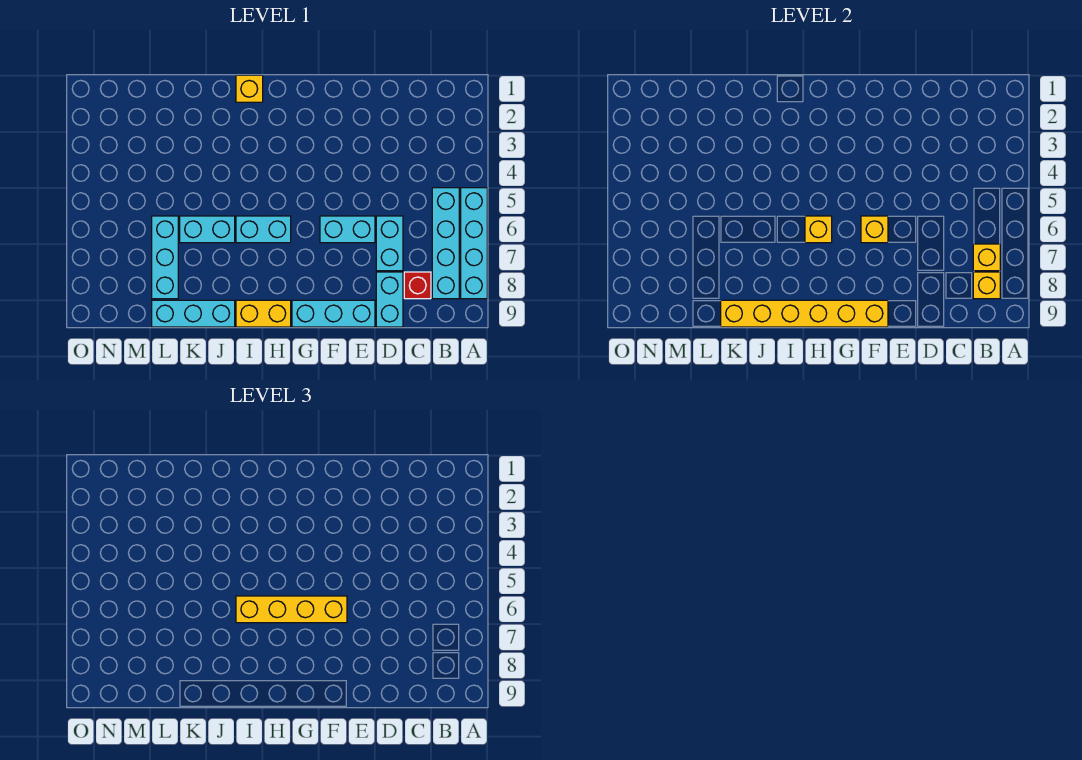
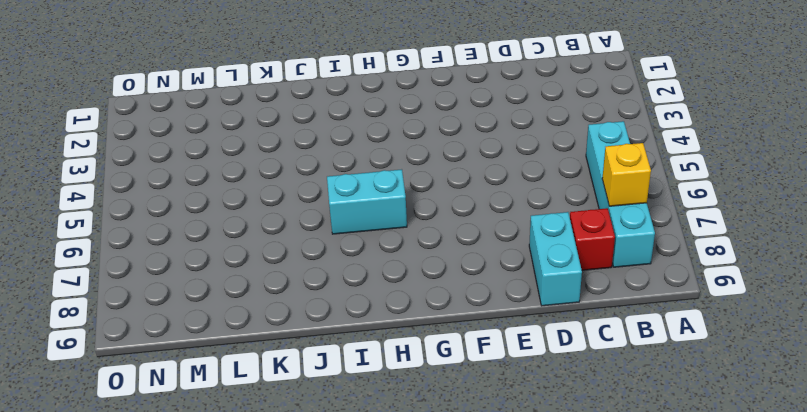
none -> cyan 1x4 brick [461,188,487,299]
none -> cyan 1x2 brick [376,216,403,271]
none -> cyan 1x2 brick [320,216,375,243]

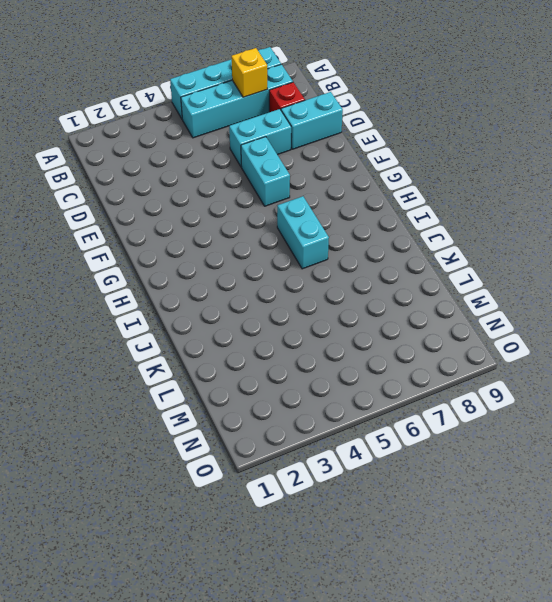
none -> cyan 1x3 brick [292,300,375,327]
none -> yellow 1x2 brick [236,300,291,327]
none -> yellow 1x1 brick [236,75,263,102]

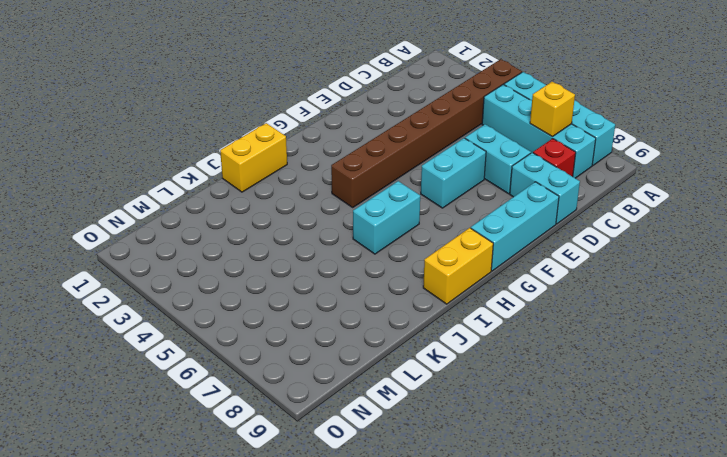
brown 1x8 brick [331,59,522,207] -> none
yellow 1x2 brick [220,123,287,192] -> yellow 1x1 brick [236,75,263,102]
none -> cyan 1x2 brick [180,216,235,243]
none -> cyan 1x3 brick [152,300,235,327]
none -> cyan 1x3 brick [152,216,178,299]

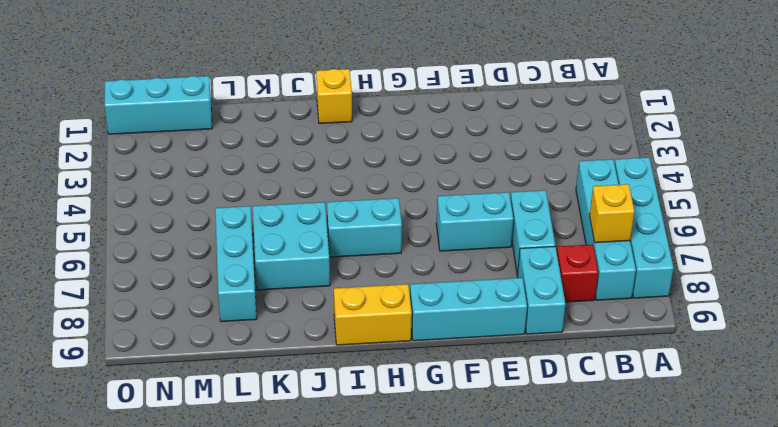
cyan 2x2 brick [253,202,330,290] -> cyan 1x2 brick [180,216,235,243]
cyan 1x3 brick [104,76,212,134] -> cyan 1x3 brick moved to [152,300,235,327]
none -> yellow 1x1 brick [973,272,1000,299]
none -> yellow 1x1 brick [861,216,888,243]
none -> yellow 1x6 brick [721,300,888,327]

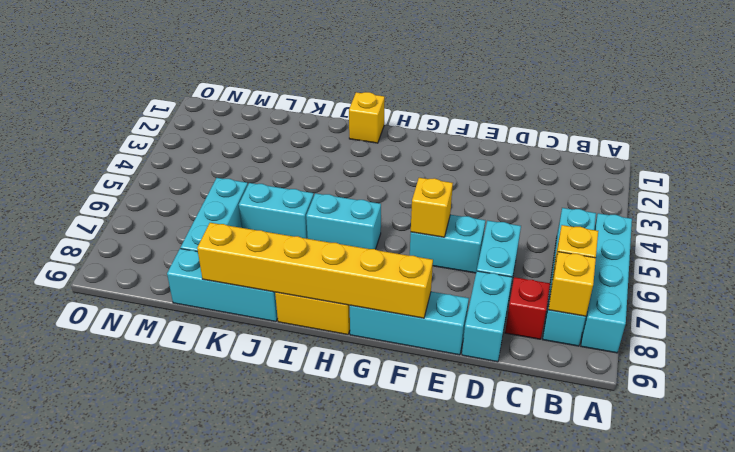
none -> yellow 1x1 brick [805,216,832,243]
none -> yellow 1x4 brick [236,596,347,623]

